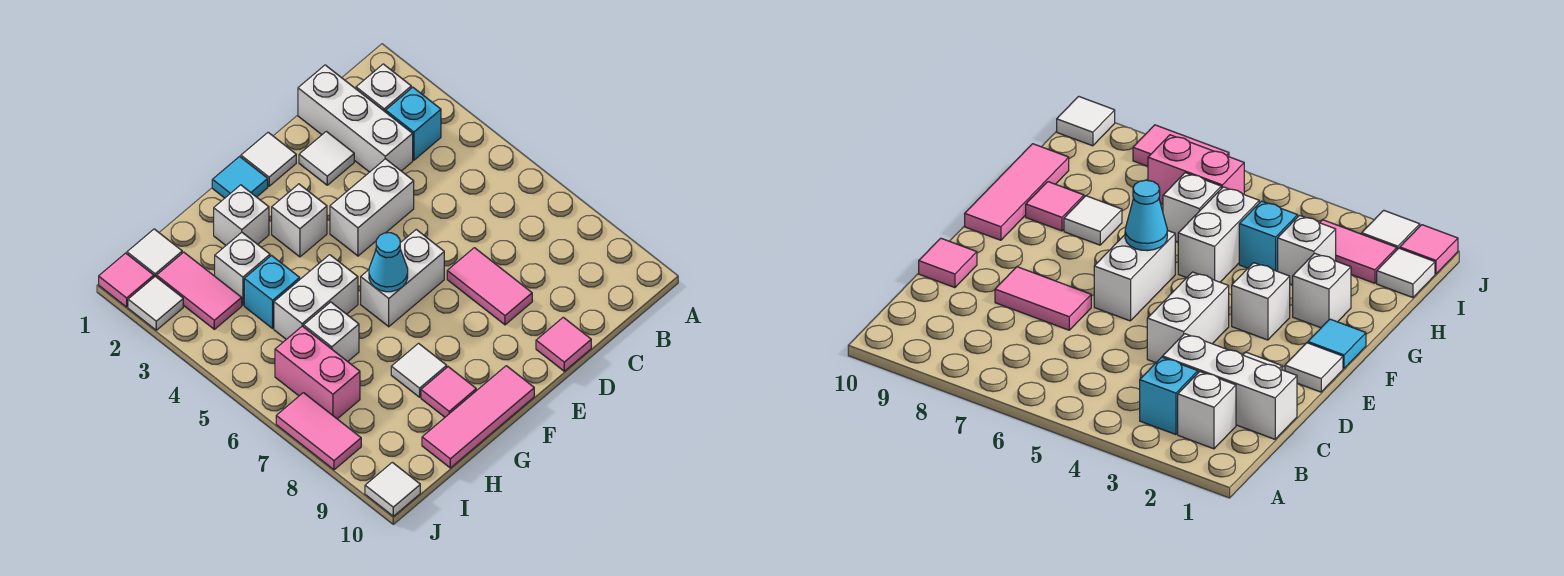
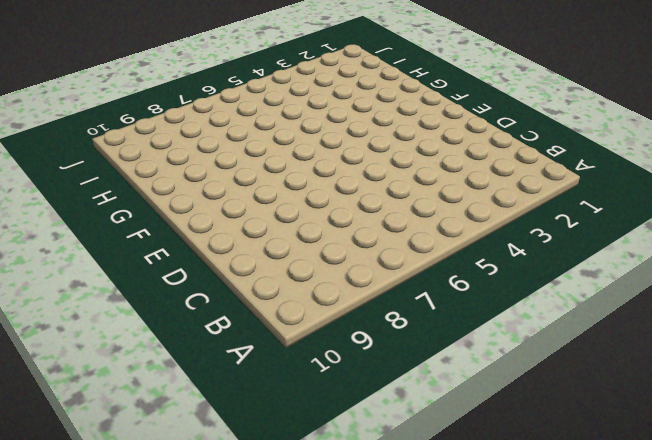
none -> white 1x1 brick [356,64,411,112]
none -> cyan 1x1 brick [386,87,441,160]
none -> white 1x3 brick [298,65,413,172]

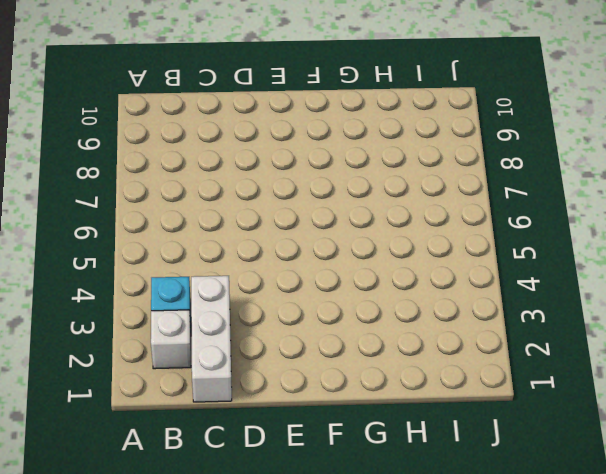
none -> white 1x1 tile [299,131,354,185]
none -> white 1x2 brick [330,159,414,256]
none -> pink 1x2 tile [447,248,532,325]

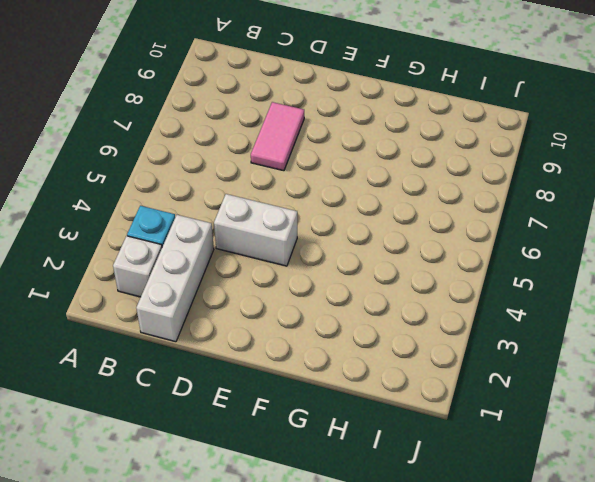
none -> white 1x1 tile [299,131,354,185]
none -> pink 1x1 tile [536,317,591,371]
none -> white 1x1 tile [241,132,296,186]

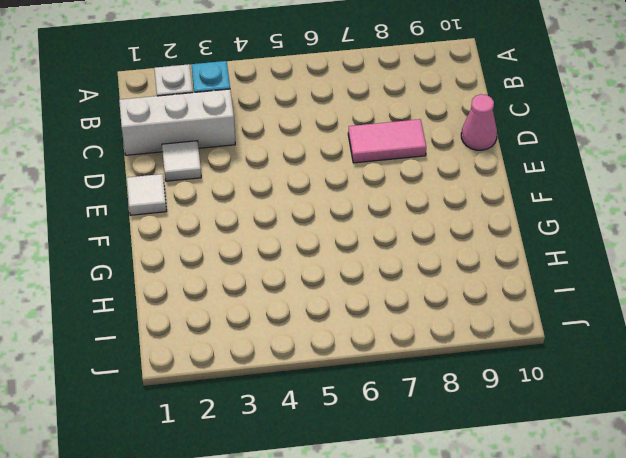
pink 1x1 cone [461,94,497,150] -> pink 1x1 tile [536,317,591,371]
none -> white 1x2 brick [330,159,414,256]
none -> white 1x2 brick [361,230,444,327]
none -> cyan 1x1 tile [212,156,268,198]

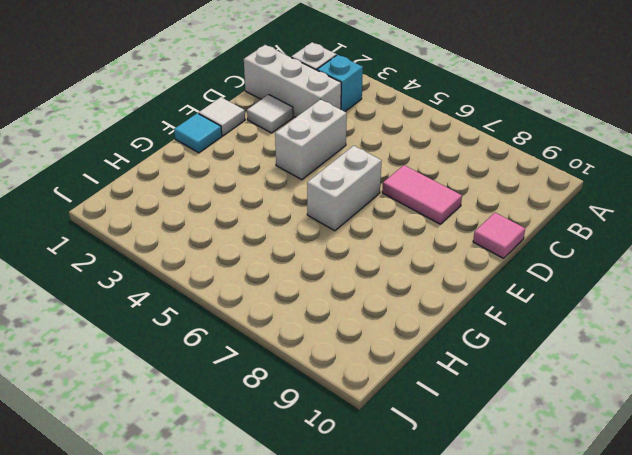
none -> white 1x1 brick [272,184,327,257]
none -> pink 1x3 tile [422,366,534,468]
none -> white 1x1 brick [214,185,269,245]

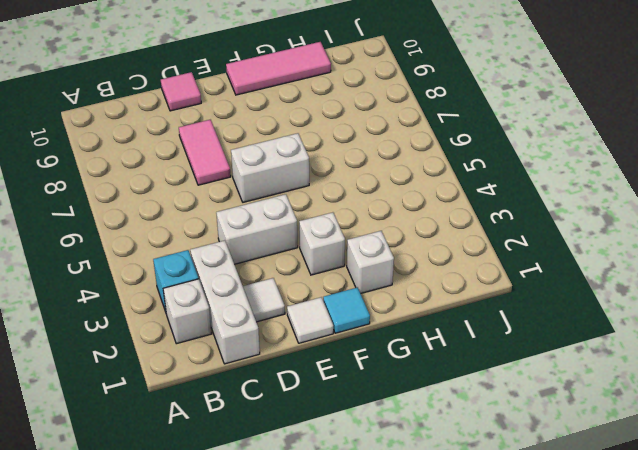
none -> white 1x2 brick [274,255,358,339]
none -> white 1x1 tile [391,343,447,397]
none -> pink 1x1 tile [421,367,476,417]

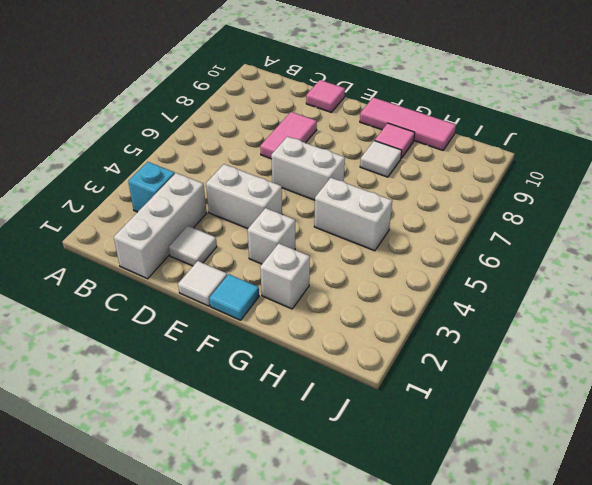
none -> white 1x1 brick [356,64,411,112]
none -> white 1x1 brick [215,232,270,305]
none -> cyan 1x1 brick [244,256,300,328]

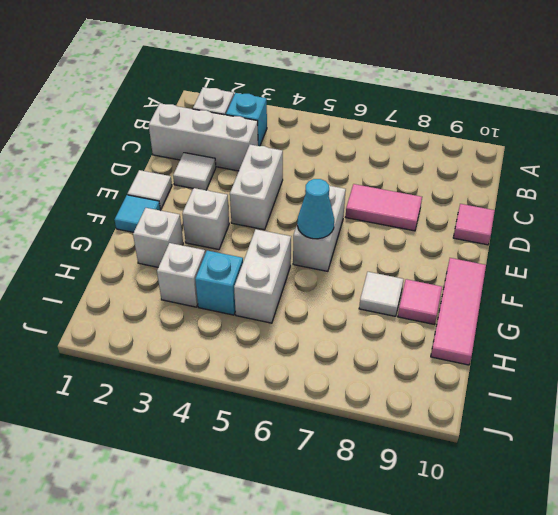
none -> white 1x1 brick [304,302,359,362]
none -> white 1x1 tile [127,229,182,277]
none -> pink 1x2 tile [157,252,242,329]

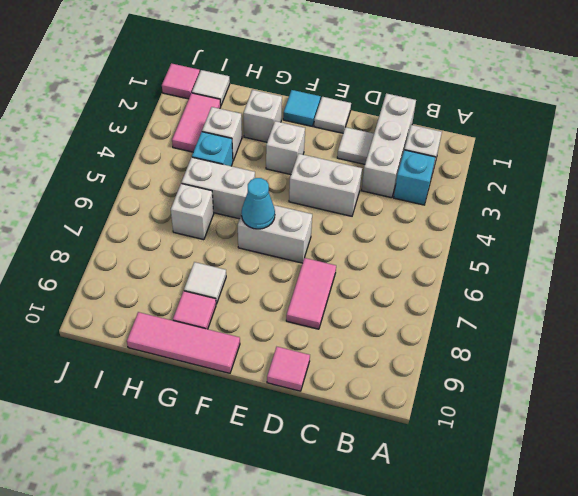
none -> pink 1x2 brick [275,326,360,419]
none -> white 1x1 tile [128,276,183,330]
none -> pink 1x2 tile [276,393,361,470]

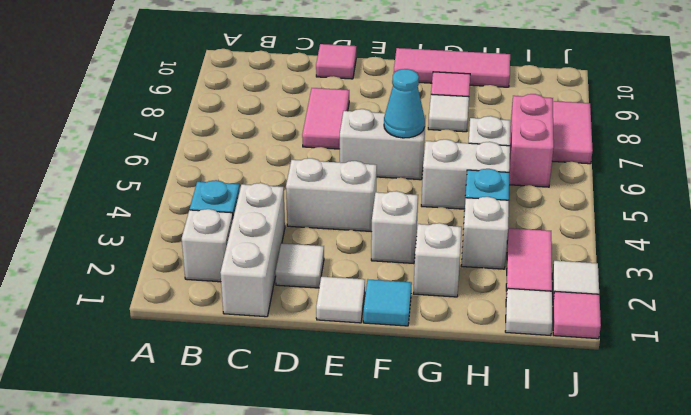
none -> white 1x1 tile [365,462,420,516]

